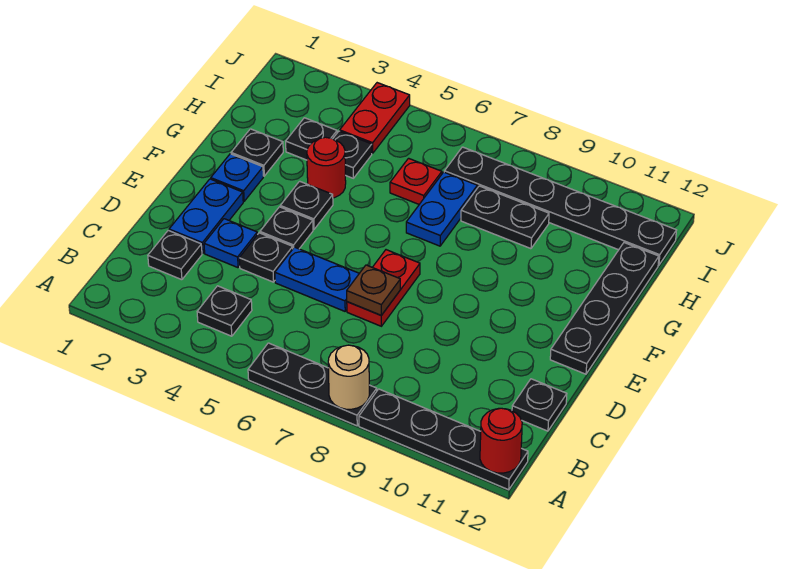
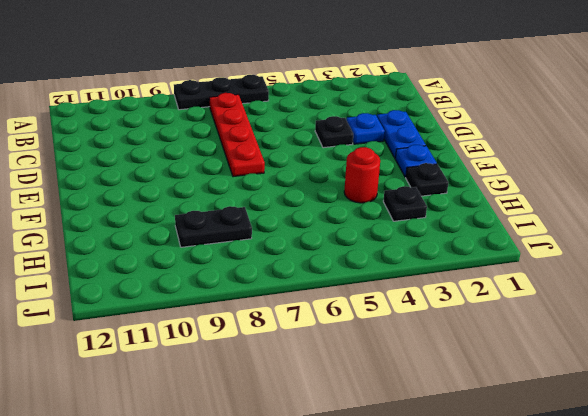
red 1x4 plate [209,93,265,177] -> red 1x2 plate [347,250,420,326]
none -> black 1x4 plate [359,389,528,490]
none -> black 1x1 plate [197,286,252,336]
none -> black 1x1 plate [148,230,202,280]

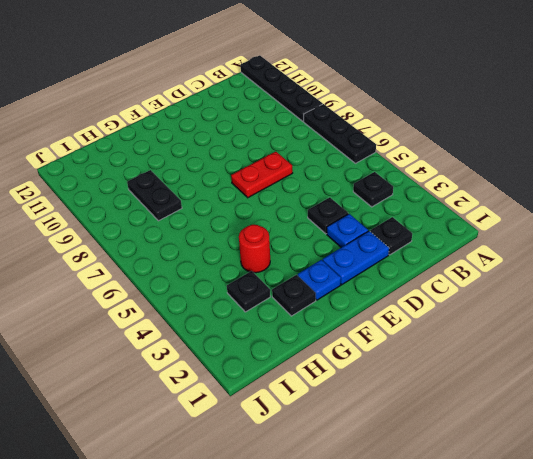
none -> black 1x1 plate [512,379,567,431]
none -> blue 1x2 plate [275,247,359,311]
none -> black 1x1 plate [260,207,313,249]

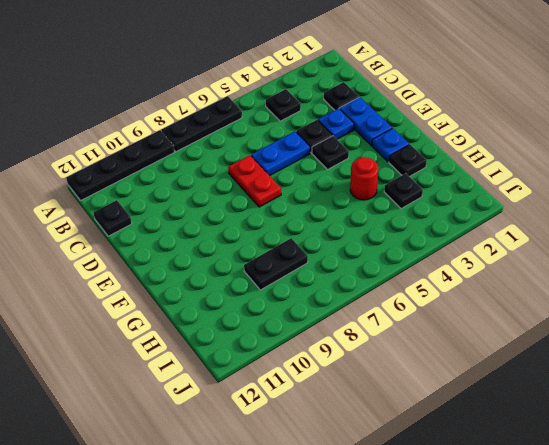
none -> black 1x4 plate [550,243,659,374]
none -> black 1x1 plate [280,181,333,229]
none -> blue 1x2 plate [406,172,477,246]

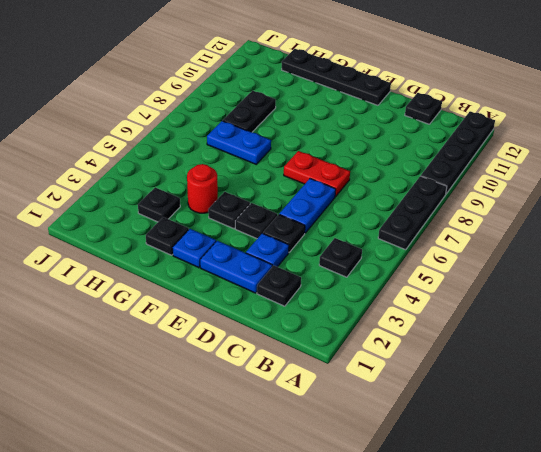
none -> black 1x1 plate [333,131,372,178]
none -> red 1x1 plate [390,158,442,204]
none -> red 1x2 plate [340,83,410,153]

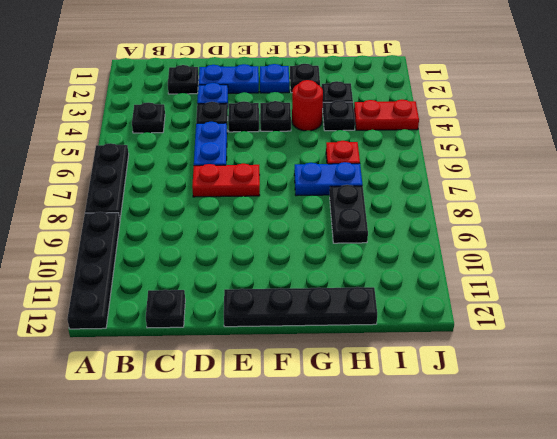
none -> black 1x6 plate [444,147,677,265]
none -> tan 1x1 round brick [328,345,369,409]
none -> red 1x1 round brick [480,408,522,473]

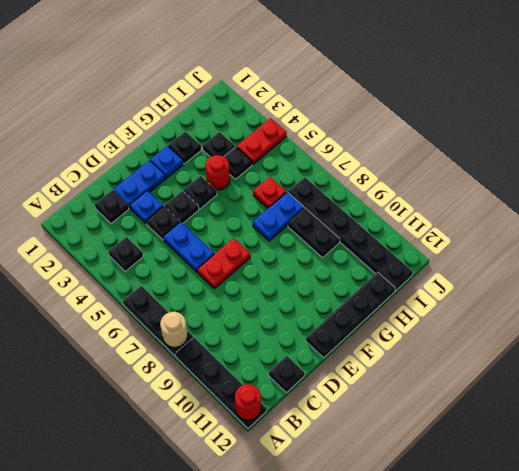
none -> brown 1x1 plate [347,265,400,315]

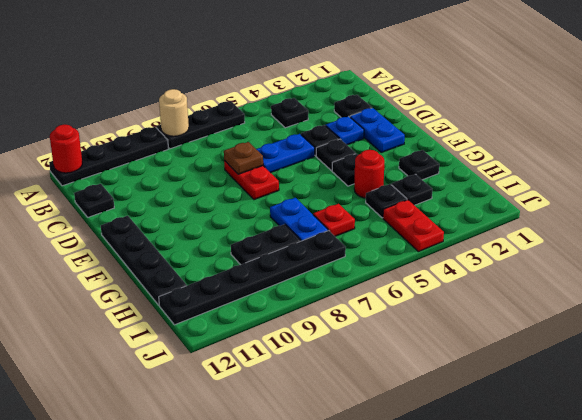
none -> blue 1x1 plate [211,154,263,201]

